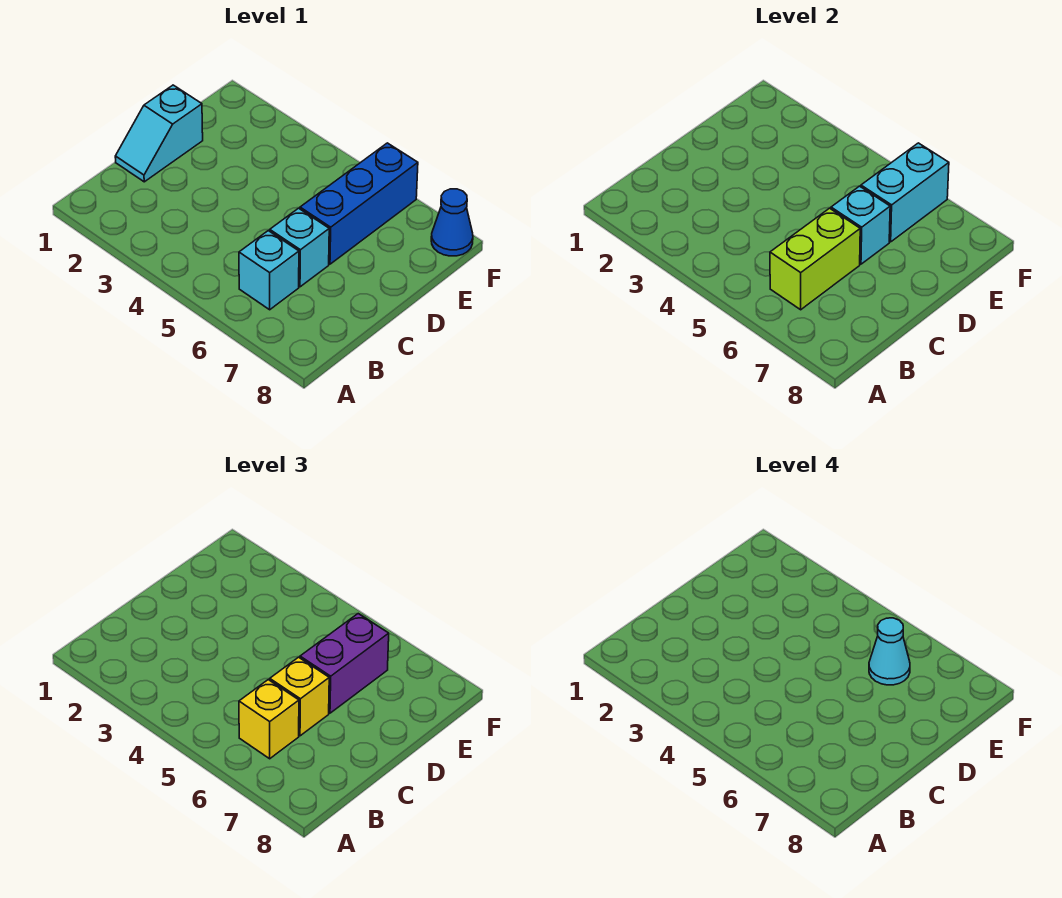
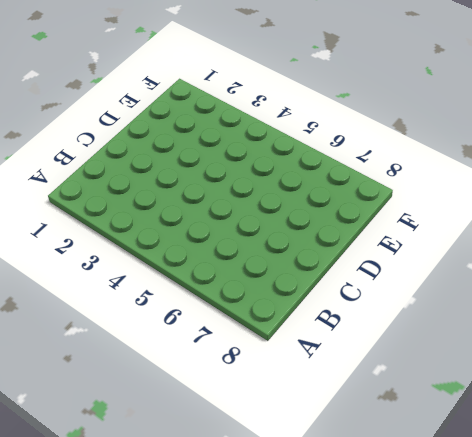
none -> cyan 1x1 brick [239,231,299,310]
none -> cyan 1x2 slope [115,85,203,182]
none -> cyan 1x1 brick [270,208,329,287]

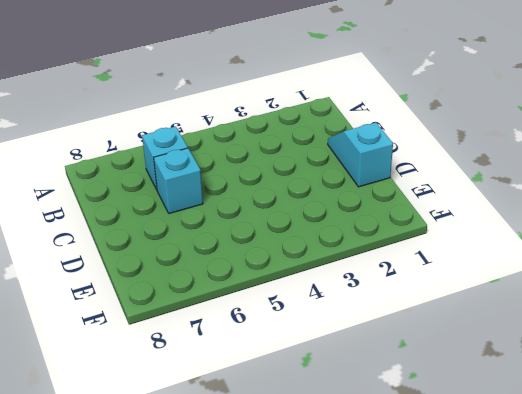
none -> blue 1x3 brick [300,143,418,264]
none -> blue 1x1 cone [431,189,473,256]
none -> lime 1x2 brick [770,208,860,310]

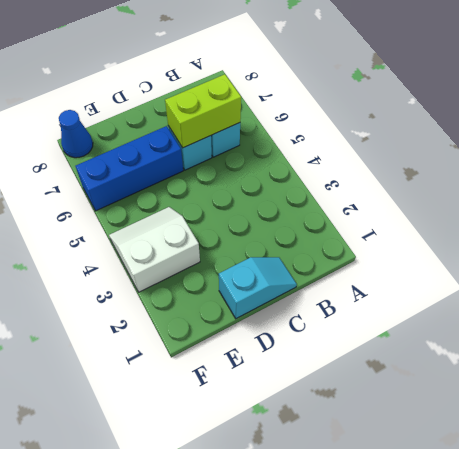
white 2x2 slope [109,207,200,292] -> none
none -> cyan 1x1 brick [831,186,890,264]
none -> cyan 1x2 brick [861,143,949,242]
none -> yellow 1x1 brick [239,680,299,759]

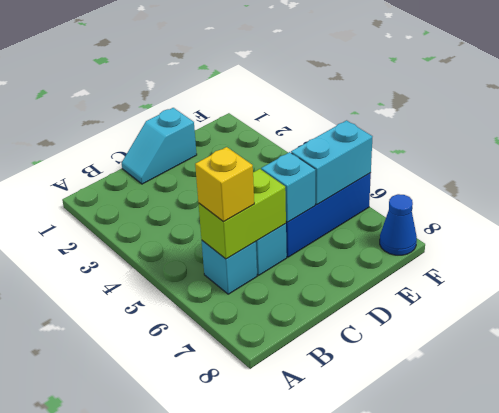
none -> yellow 1x1 brick [270,657,329,736]
none -> purple 1x2 brick [300,614,389,713]
none -> cyan 1x1 cone [869,618,910,685]

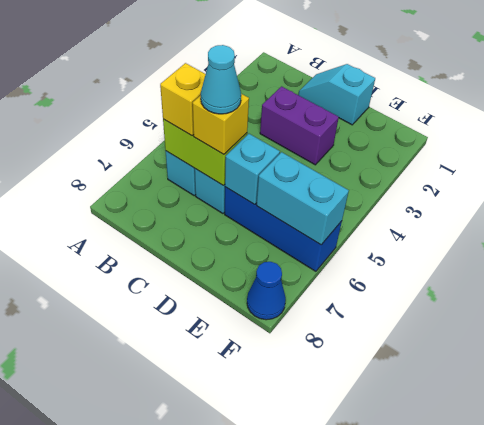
purple 1x2 brick [260,86,339,165] -> purple 1x2 brick moved to [300,614,389,713]
cyan 1x1 cone [201,45,241,114] -> cyan 1x1 cone moved to [869,618,910,685]

